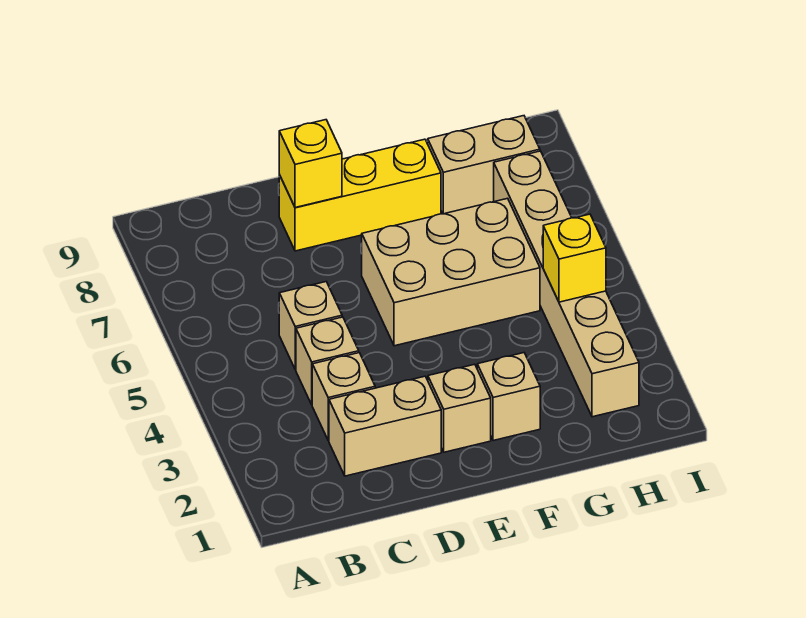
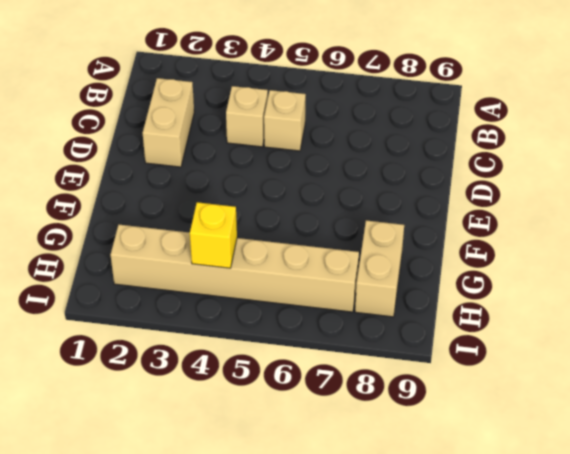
none -> tan 1x1 brick [312,353,375,441]
none -> yellow 1x3 brick [279,139,441,251]
none -> tan 1x1 brick [428,364,491,452]

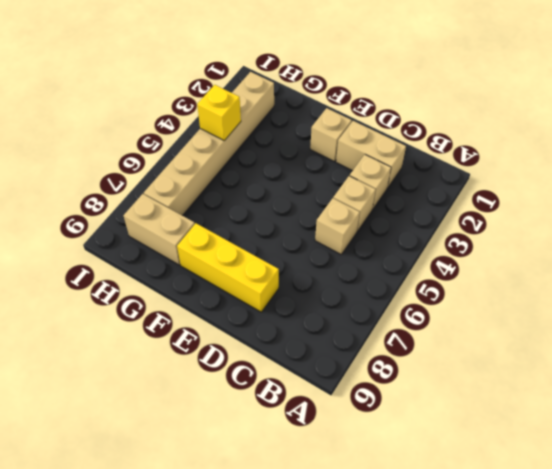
none -> tan 2x3 brick [362,198,540,346]
none -> tan 1x1 brick [477,353,540,441]
none -> yellow 1x1 brick [279,120,342,208]

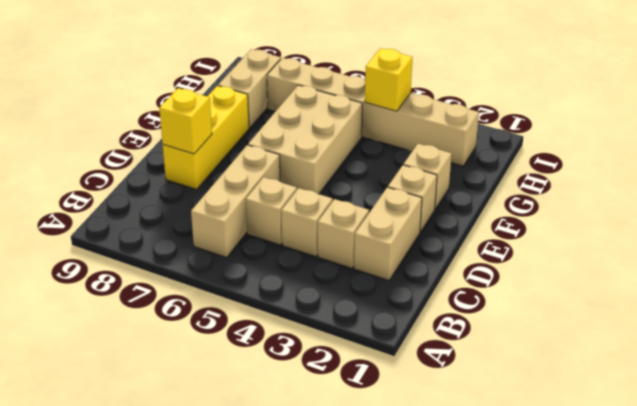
tan 1x3 brick [191,145,280,257] -> none

